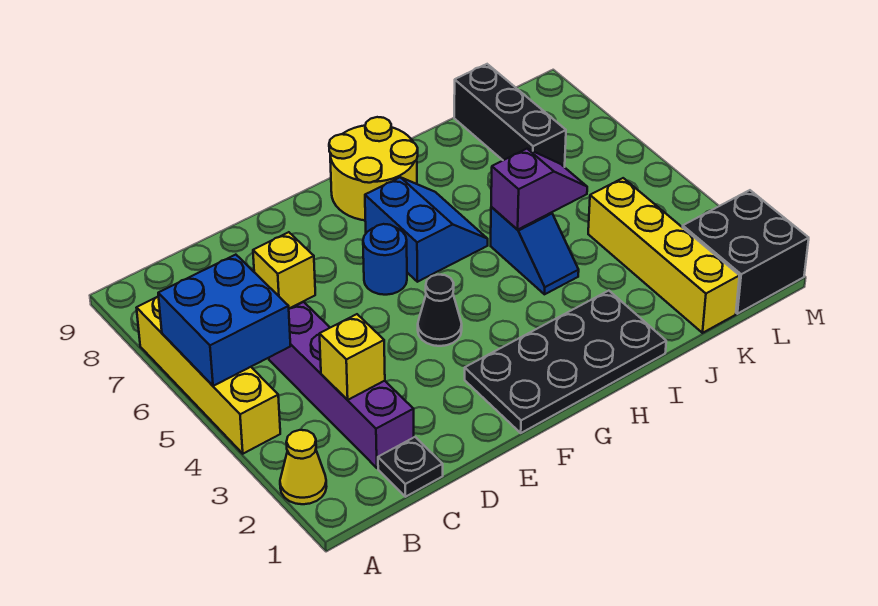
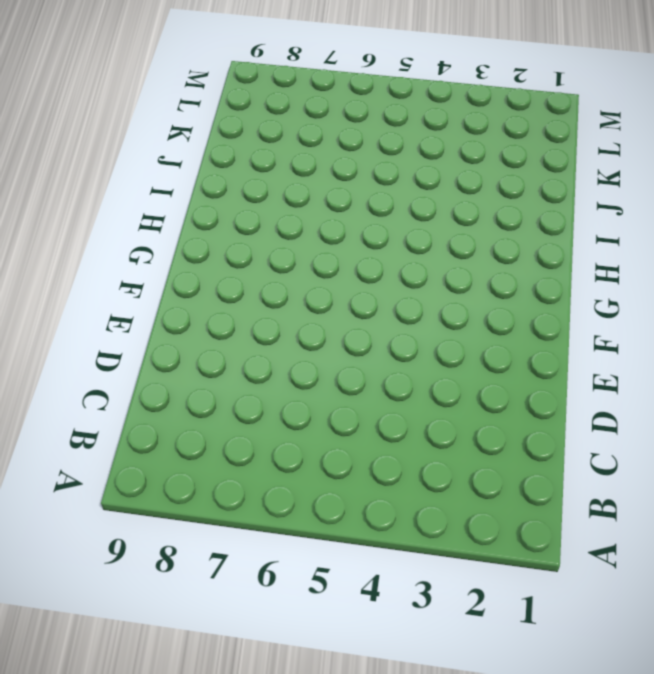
none -> yellow 1x1 cone [280,430,327,504]
none -> yellow 1x4 brick [137,296,280,454]
none -> black 1x1 plate [378,437,443,497]

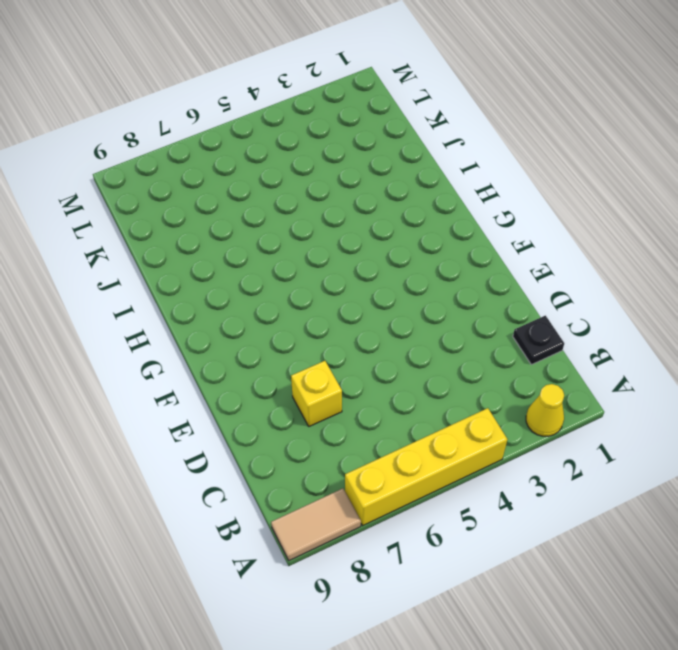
tan 1x2 tile [271,489,361,561] -> none
none -> purple 1x4 brick [269,302,414,468]
none -> black 2x4 plate [465,291,666,433]
none -> black 1x1 cone [418,275,462,346]

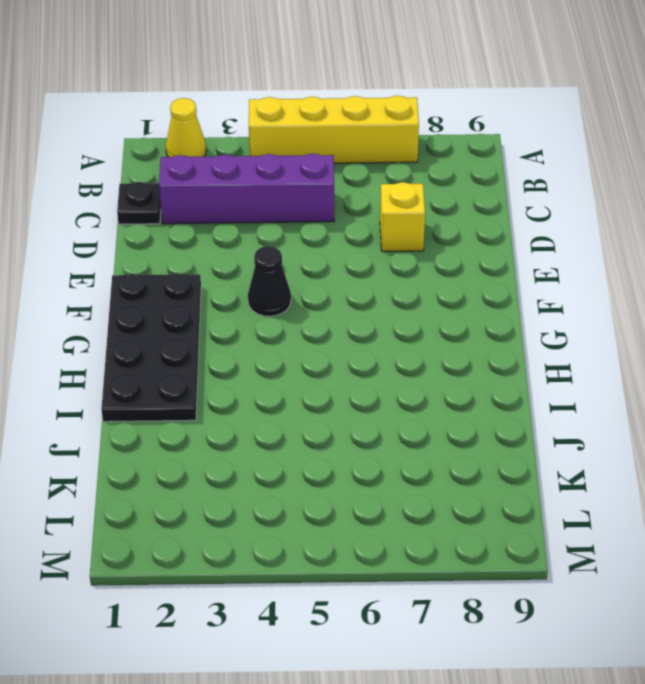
none -> blue 1x1 round brick [363,224,407,295]
none -> blue 2x2 slope [365,177,488,282]
none -> yellow 2x2 round brick [329,117,418,220]

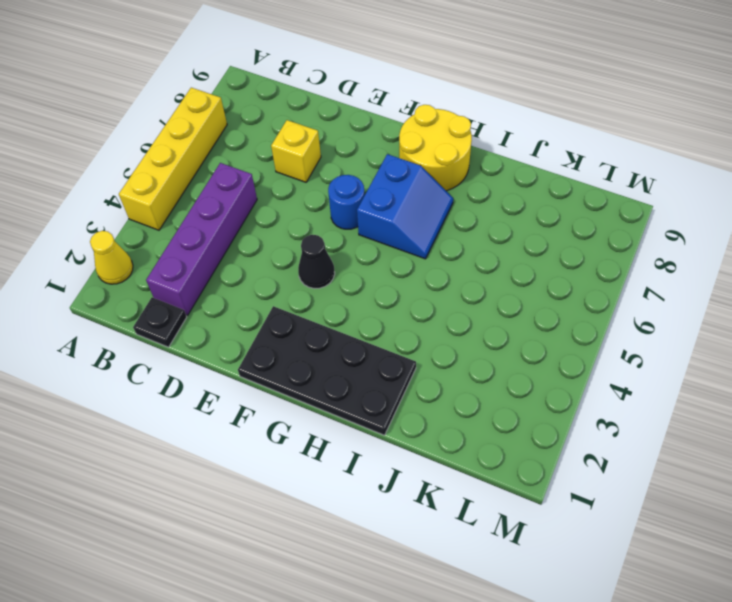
none -> blue 1x2 slope [491,207,579,294]
none -> yellow 1x4 brick [588,178,739,333]
none -> black 1x3 brick [454,64,566,167]

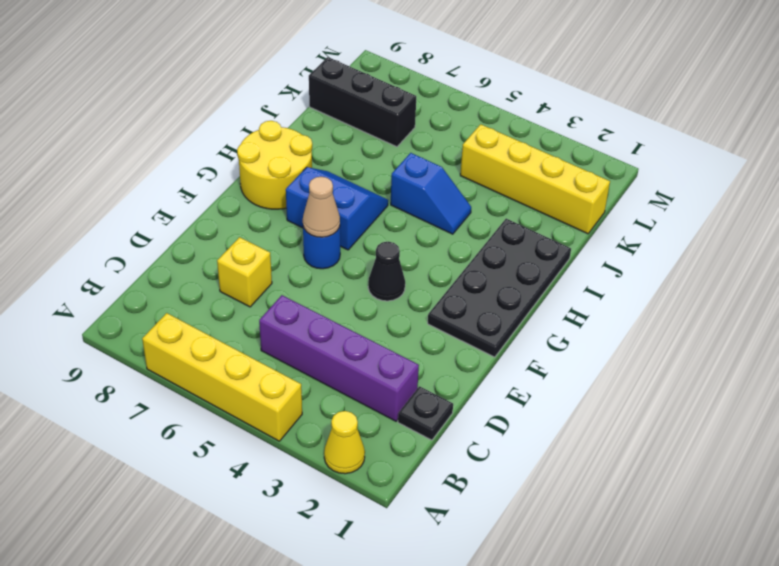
tan 1x1 cone [303,177,340,237] -> none
none -> black 2x2 brick [683,190,809,314]
none -> blue 2x2 brick [158,255,291,386]
none -> yellow 1x1 brick [320,314,385,400]

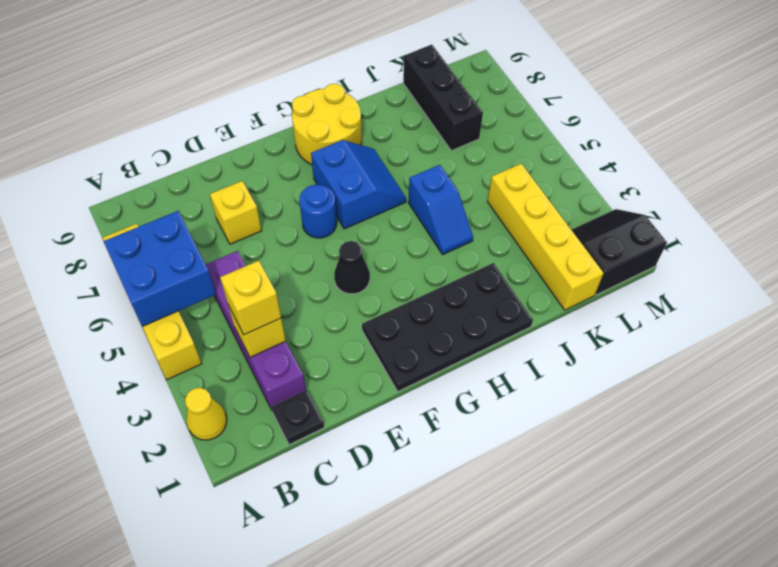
yellow 1x1 brick [220,261,281,335] -> none
black 2x2 slope [572,209,667,295] -> black 2x2 brick [683,190,809,314]
none -> purple 1x2 slope [491,149,587,229]

